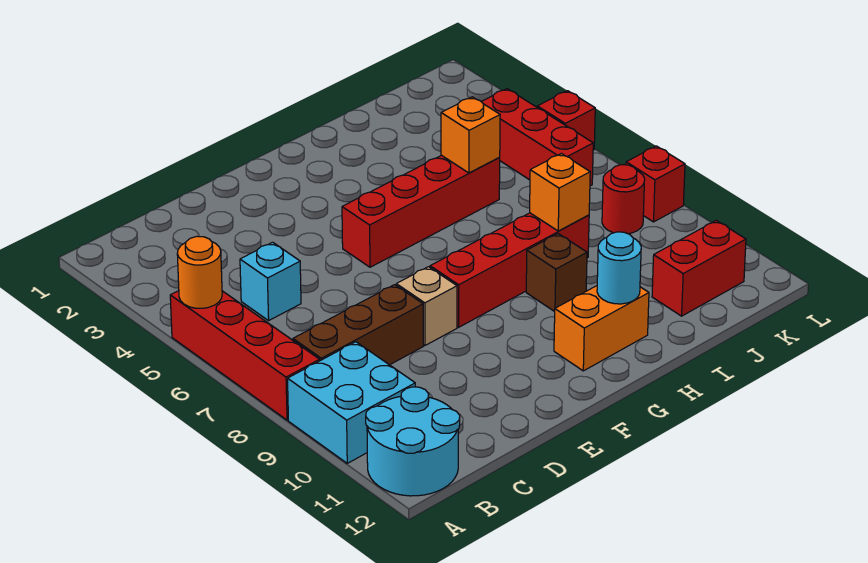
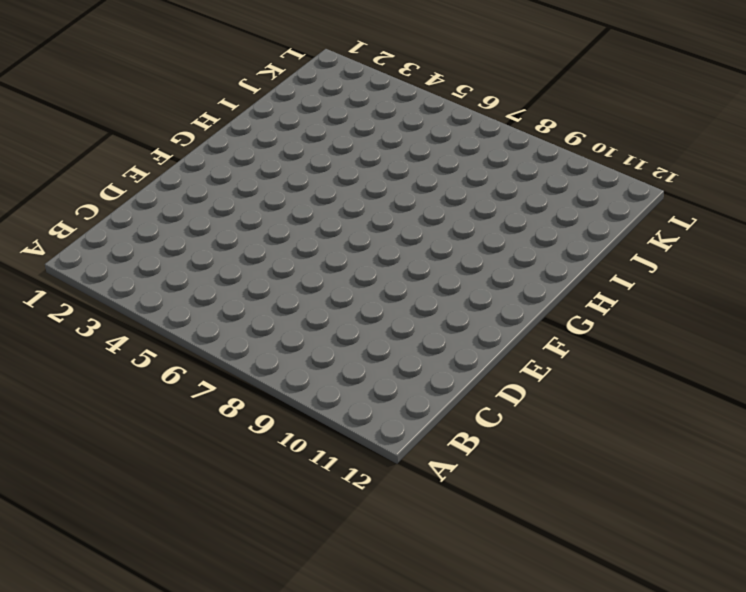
none -> red 1x4 brick [170,291,320,420]
none -> cyan 2x2 brick [288,342,415,463]
none -> cyan 2x2 round brick [366,387,460,496]

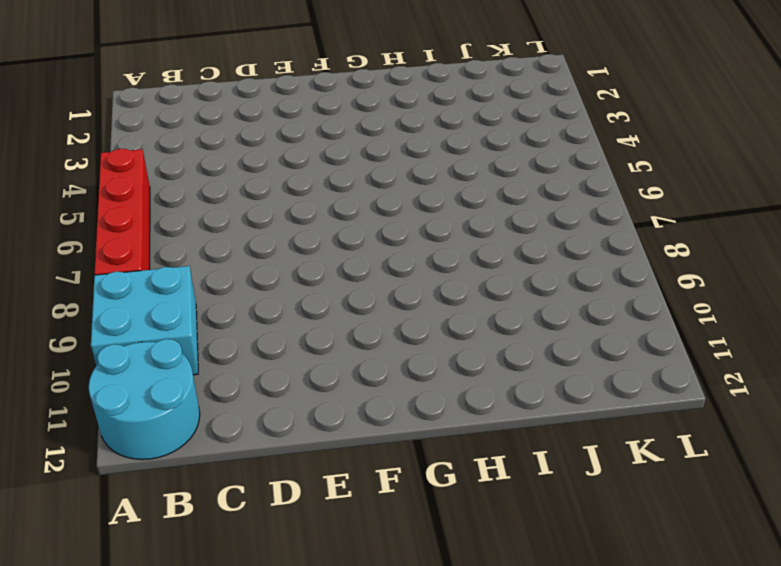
none -> brown 1x3 brick [293,285,423,365]
none -> cyan 1x1 brick [240,242,301,321]
none -> tan 1x1 brick [396,267,457,346]

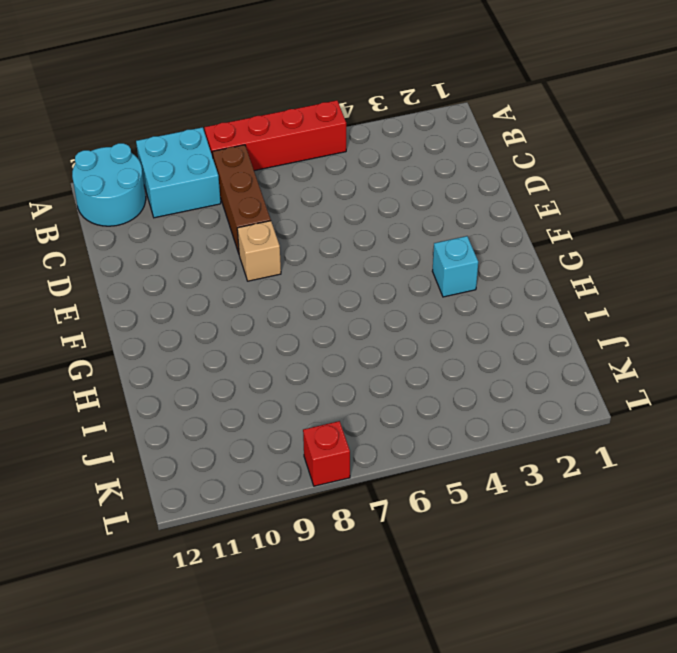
cyan 1x1 brick [432,236,478,297] -> cyan 1x1 brick moved to [240,242,301,321]
none -> red 1x4 brick [342,155,500,267]
none -> red 1x4 brick [430,213,589,327]
none -> orange 1x2 brick [554,286,649,371]

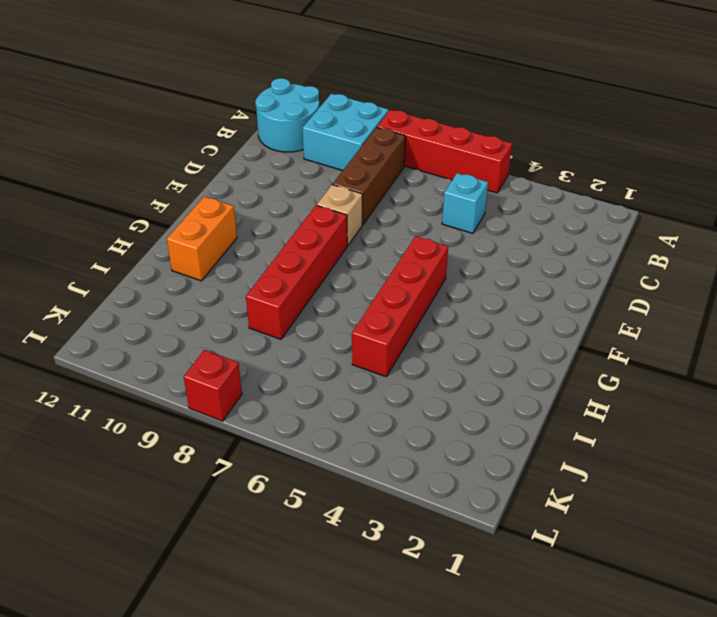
none -> brown 1x1 brick [526,234,587,312]
none -> red 1x2 brick [652,220,746,316]
none -> red 1x3 brick [481,89,593,186]

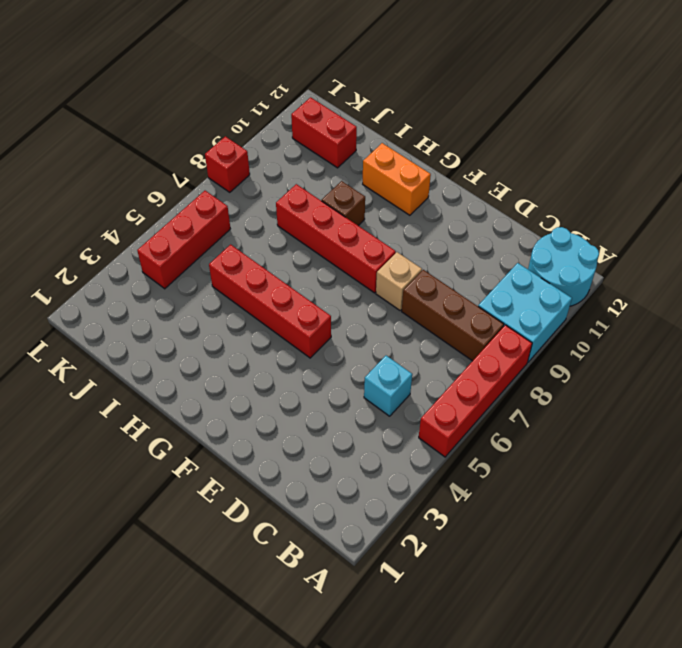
none -> red 1x1 round brick [602,165,645,234]
none -> red 1x1 brick [537,91,595,150]
none -> orange 1x1 round brick [177,236,222,308]

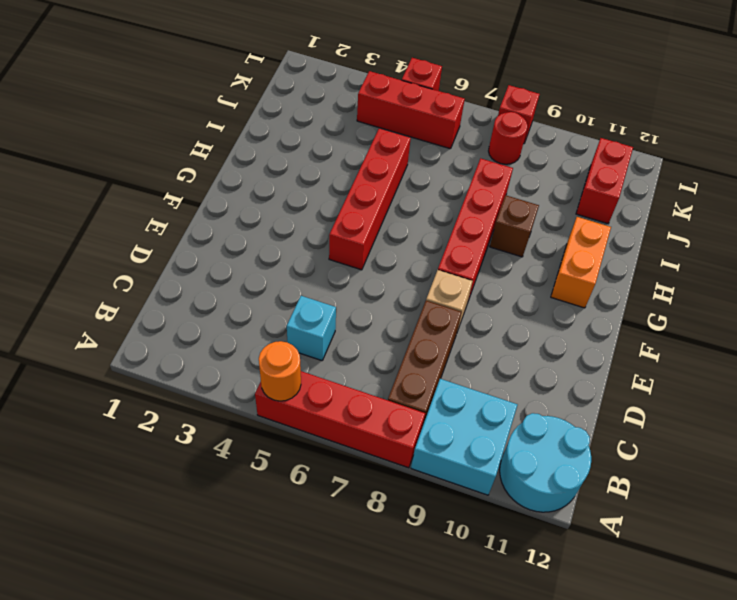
none -> cyan 1x1 round brick [597,232,641,304]
none -> orange 1x1 brick [441,97,500,173]
none -> orange 1x1 brick [530,153,590,231]

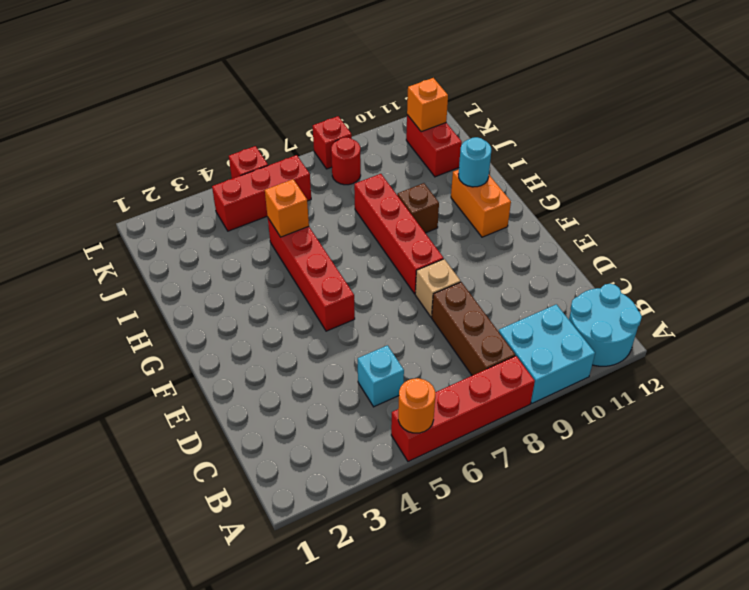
orange 1x1 brick [407,78,448,132] -> orange 1x1 brick moved to [530,153,590,231]

